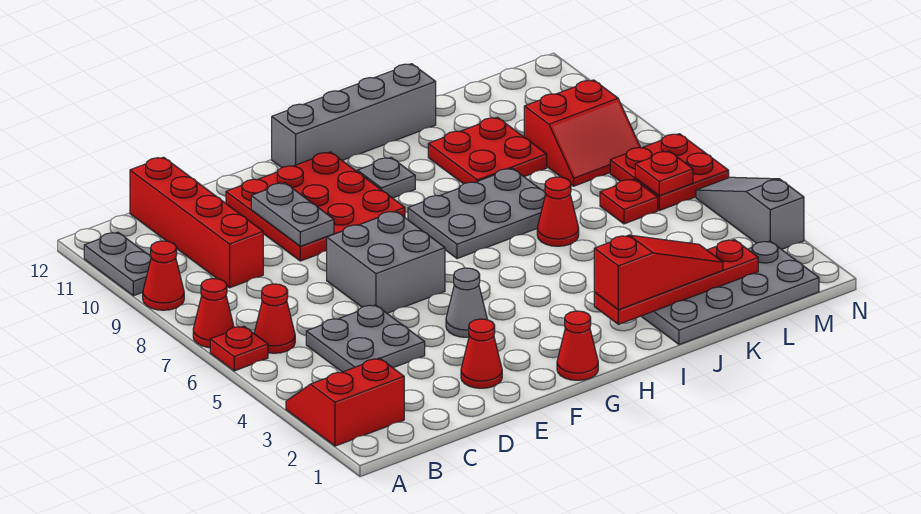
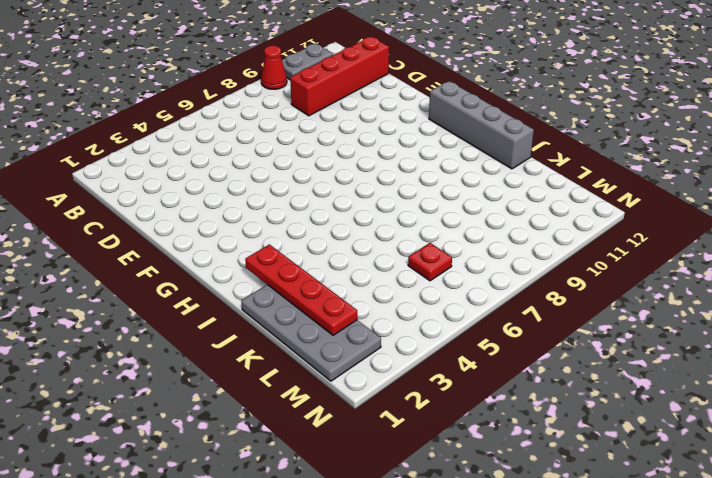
none -> red 2x2 slope [286,358,404,446]
none -> red 1x1 plate [210,326,268,371]
none -> red 1x1 cone [193,279,234,348]

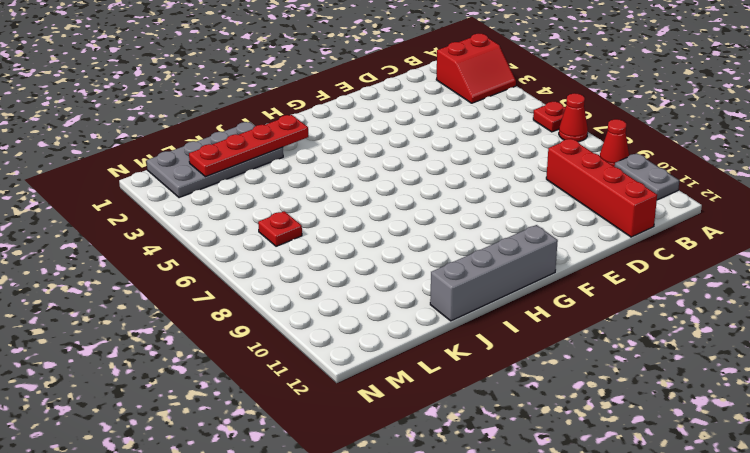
none -> red 1x1 cone [254,284,295,353]
none -> grey 2x2 plate [306,305,425,372]
none -> red 1x1 cone [461,319,502,388]

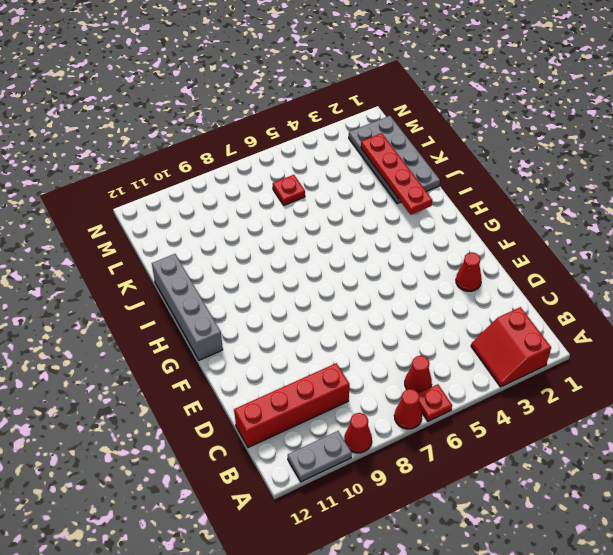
none -> grey 2x2 plate [306,305,425,372]
none -> grey 2x2 brick [327,211,445,313]
none -> red 3x3 plate [226,152,405,261]

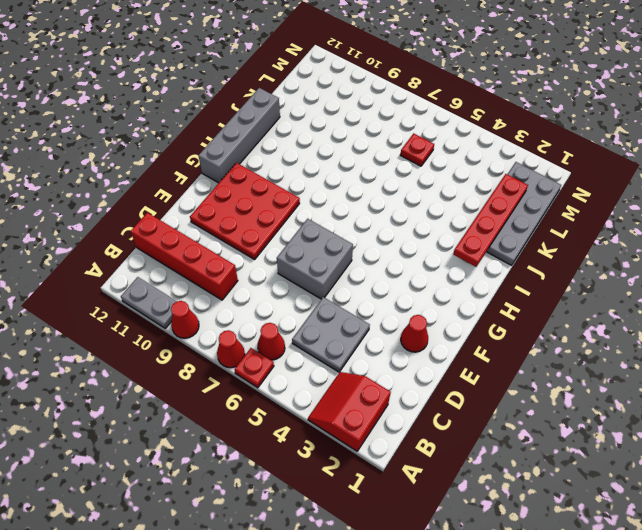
none -> grey 1x1 cone [446,268,487,337]
none -> red 1x1 cone [557,311,598,380]
none -> grey 2x3 plate [408,168,546,259]

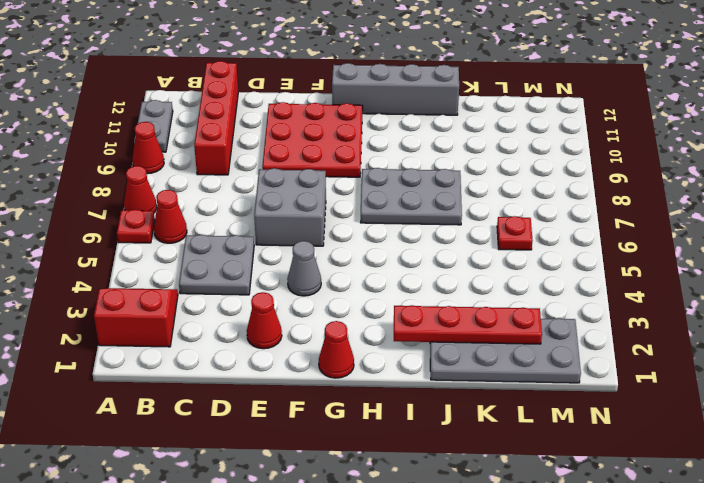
none -> grey 1x1 plate [357,158,415,198]
none -> red 1x1 cone [537,177,579,246]
none -> red 2x2 plate [428,117,547,184]

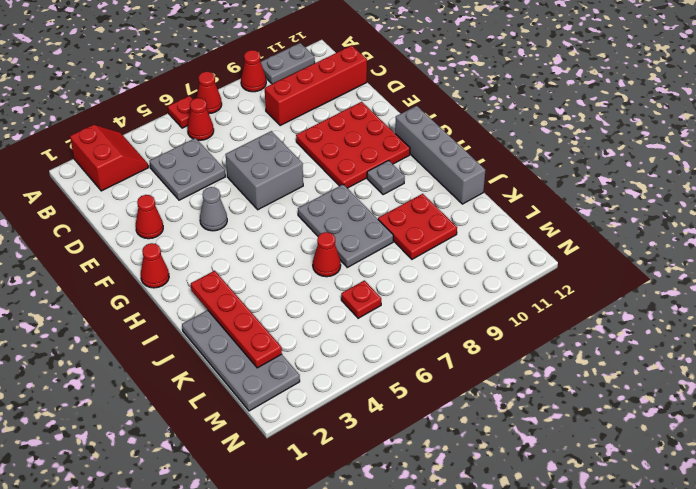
none -> red 2x2 slope [524,80,641,186]
none -> red 2x2 plate [610,134,729,210]
none -> grey 1x3 slope [696,177,804,249]

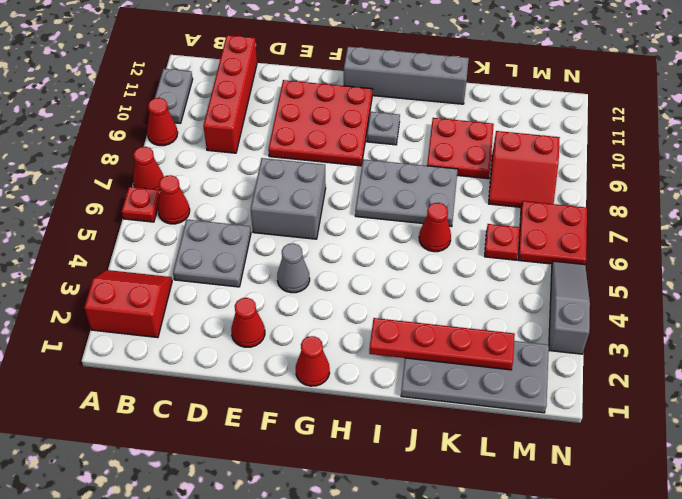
none -> grey 1x2 plate [251,183,334,246]
none -> red 1x1 plate [635,151,693,196]
none -> red 1x3 slope [594,235,723,310]

